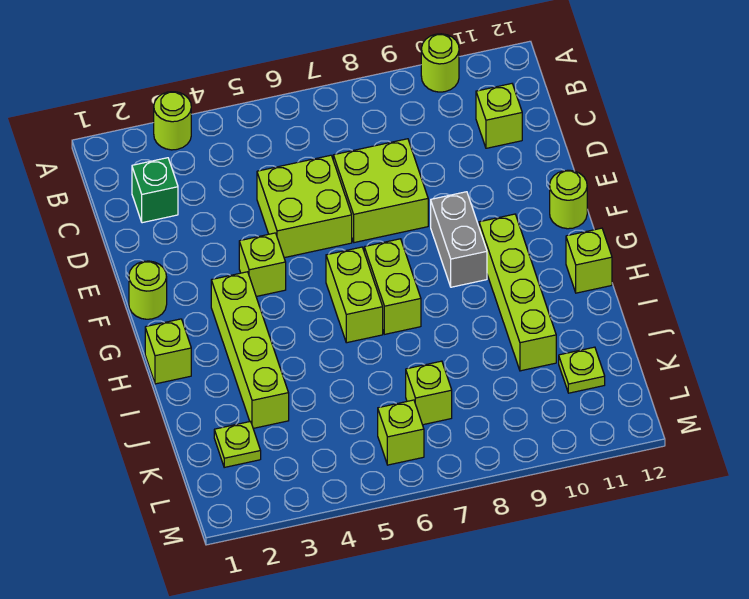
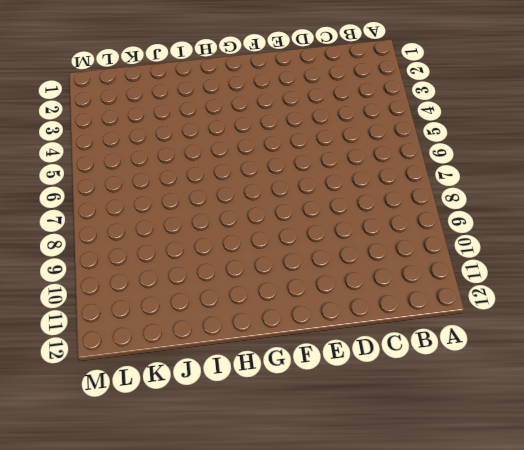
none -> lime 1x1 round brick [154,92,191,150]
none -> lime 1x1 round brick [421,34,459,92]
none -> green 1x1 brick [132,158,178,223]

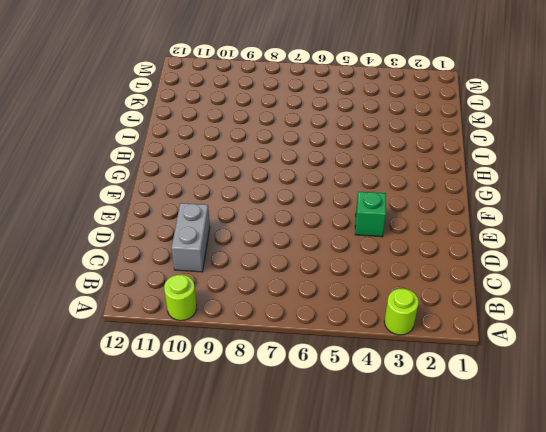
grey 1x2 brick [172,203,210,272] -> grey 1x2 brick moved to [431,192,487,287]
green 1x1 brick [355,192,386,237] -> green 1x1 brick moved to [132,158,178,223]
none -> lime 1x1 brick [476,84,522,148]
none -> lime 2x2 brick [257,155,352,258]
none -> lime 2x2 brick [333,139,428,243]

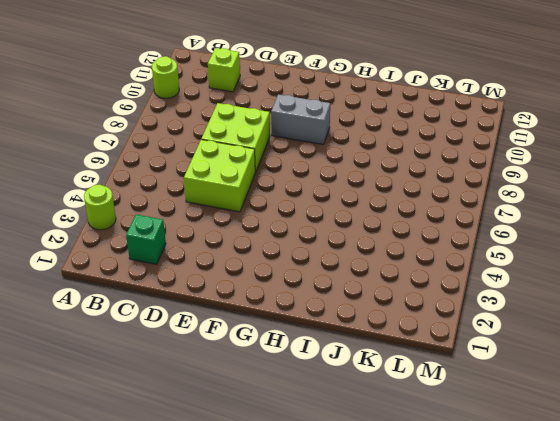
none -> lime 1x1 round brick [129,261,167,319]
none -> lime 1x1 brick [239,233,286,296]
none -> lime 1x1 round brick [550,170,587,229]

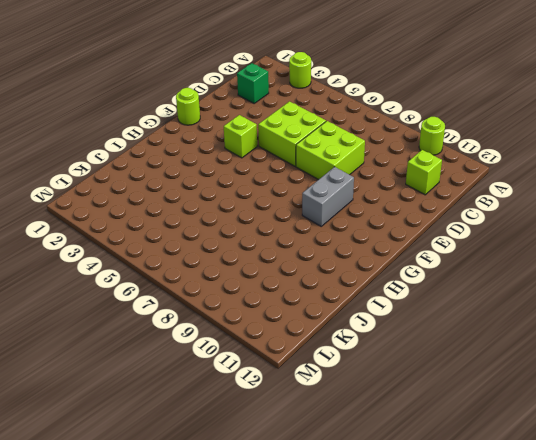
none -> lime 1x1 round brick [550,170,587,229]
none -> lime 1x4 brick [211,272,289,428]
none -> lime 1x2 brick [326,247,383,343]

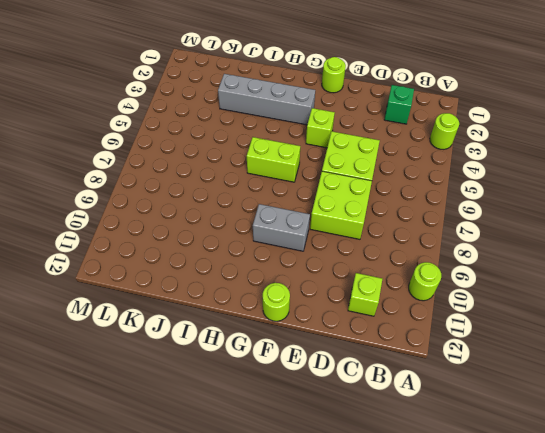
grey 1x4 brick [218,74,315,125] -> lime 1x4 brick [211,272,289,428]
none -> lime 1x2 brick [364,239,421,334]
none -> lime 1x4 brick [479,214,556,371]
none -> lime 1x1 brick [145,319,191,384]

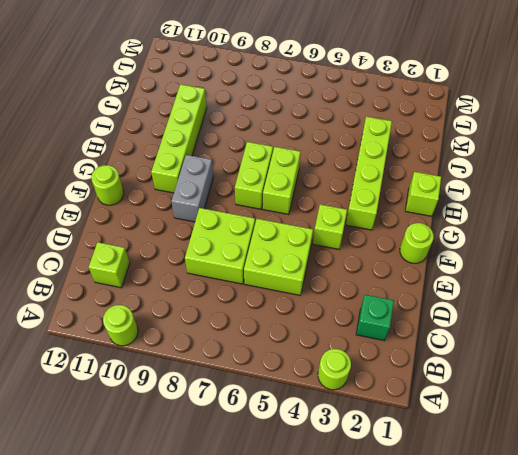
none -> lime 1x1 brick [566,228,612,293]
none -> lime 1x1 plate [214,422,261,467]
none -> lime 1x1 brick [406,361,452,425]

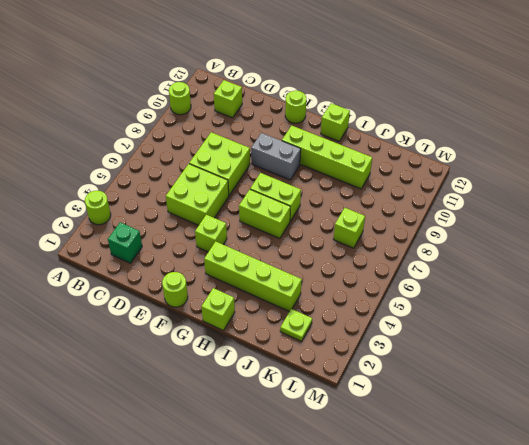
none -> lime 1x1 plate [559,347,605,393]
none -> lime 1x1 brick [378,400,424,465]

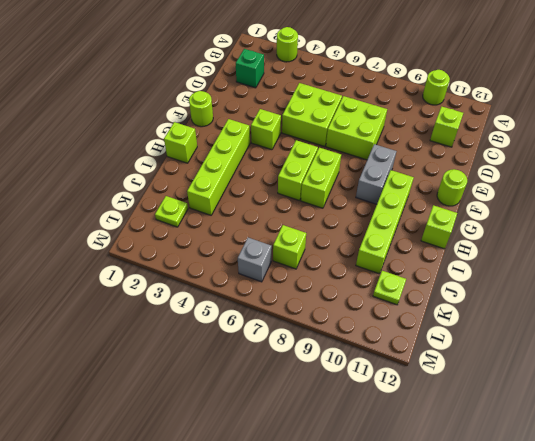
grey 1x1 brick [238,238,272,282] -> lime 1x1 brick [378,400,424,465]

